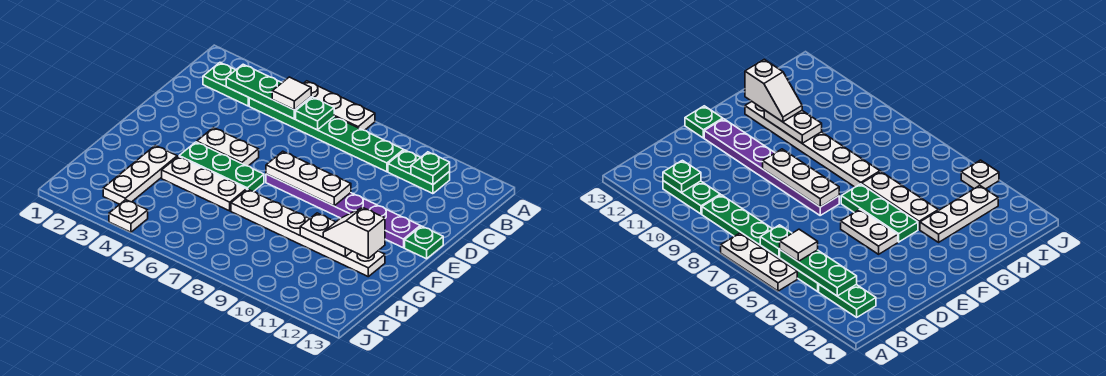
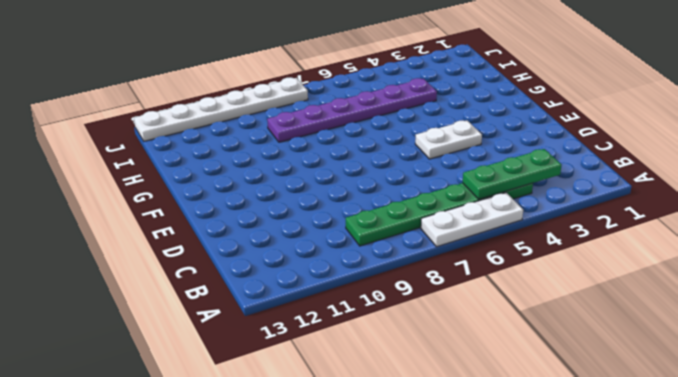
purple 1x6 plate [267,78,437,142] -> purple 1x6 plate moved to [266,174,420,248]
white 1x6 plate [134,77,308,141] -> white 1x6 plate moved to [231,189,385,277]
none -> green 1x2 plate [203,63,249,106]
none -> green 1x2 plate [388,150,450,194]
none -> green 1x1 plate [405,226,443,259]

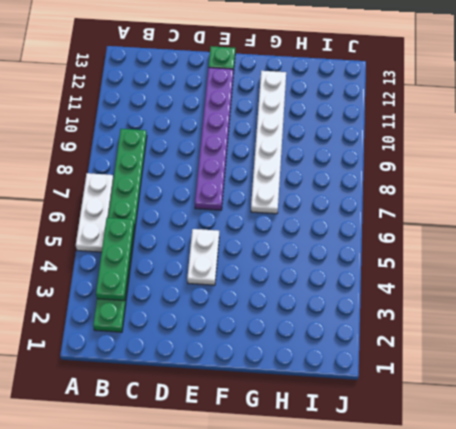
none -> green 1x2 plate [388,150,450,194]
none -> green 1x3 plate [179,142,264,192]
none -> white 1x3 plate [103,145,177,204]

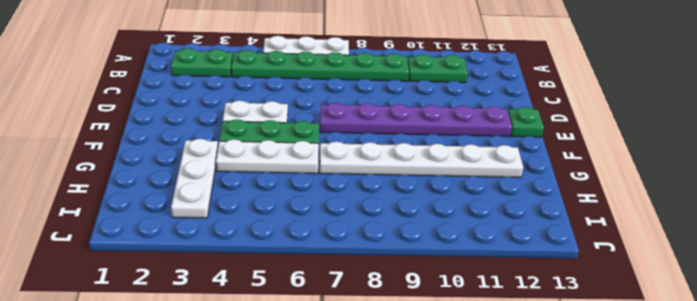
none -> white 1x1 plate [109,200,148,232]
none -> green 1x3 plate [226,64,311,119]
none -> green 1x1 plate [296,97,334,130]

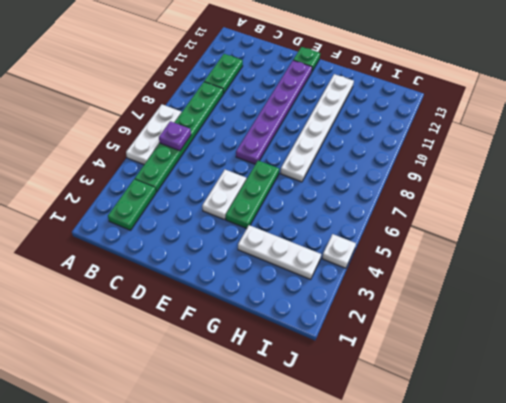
purple 1x1 plate [159,121,191,151] -> green 1x1 plate [296,97,334,130]
none -> white 1x3 plate [162,156,247,211]
none -> green 1x3 plate [226,64,311,119]
none -> green 1x1 plate [411,152,450,185]

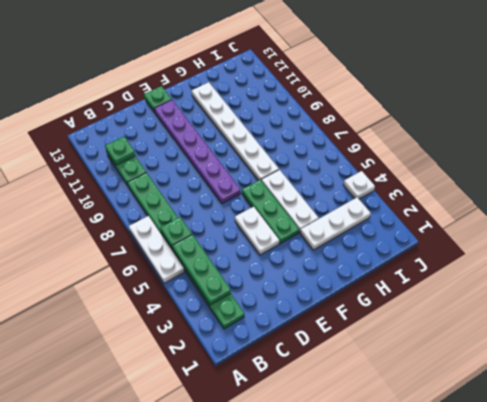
none -> white 1x3 plate [266,151,351,206]
none -> white 1x2 plate [300,213,352,257]
none -> white 1x1 tile [272,77,311,110]

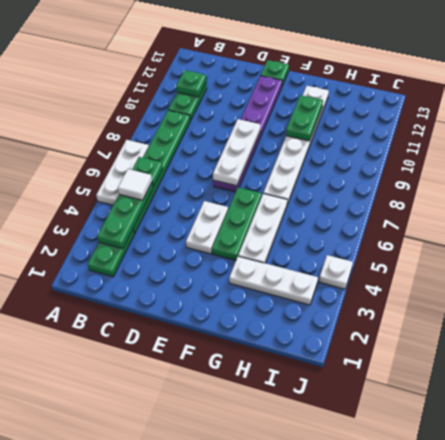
green 1x2 plate [286,95,323,141] -> white 1x2 plate [300,213,352,257]
none -> white 1x2 slope [323,207,385,258]

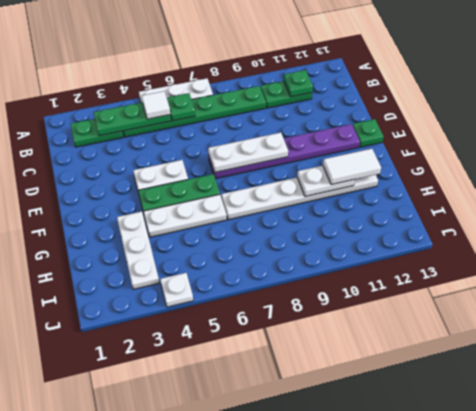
white 1x2 tile [323,149,381,185] -> white 1x2 slope [323,207,385,258]

